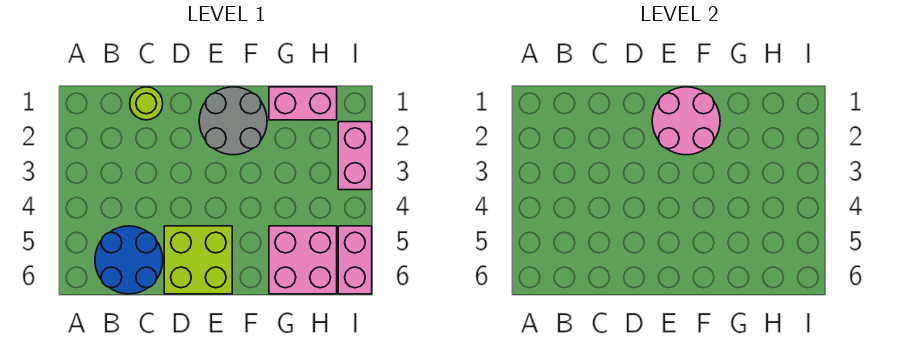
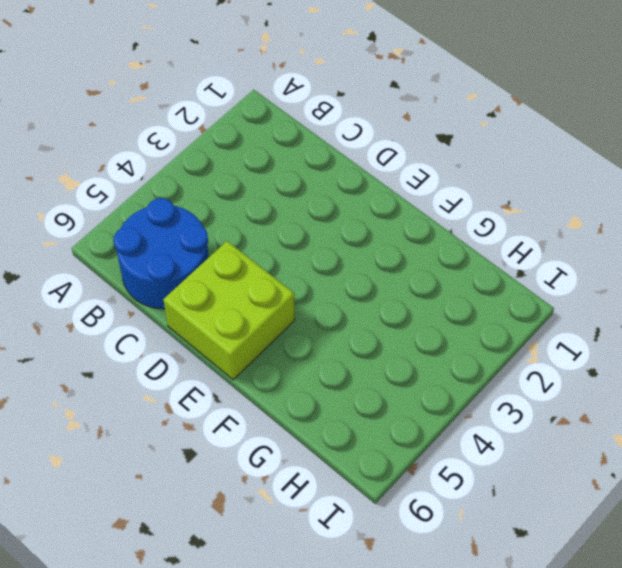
none -> lime 1x1 round brick [130,87,163,120]
none -> grey 2x2 round brick [199,87,267,155]

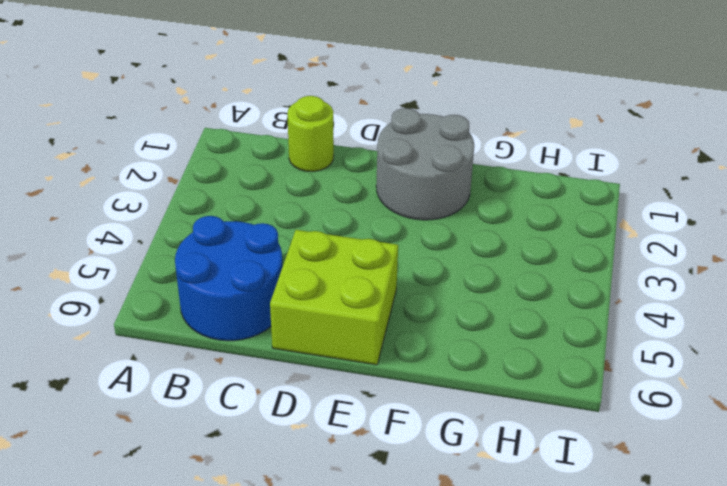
none -> pink 1x2 brick [269,87,337,120]
none -> pink 2x2 brick [269,226,337,294]

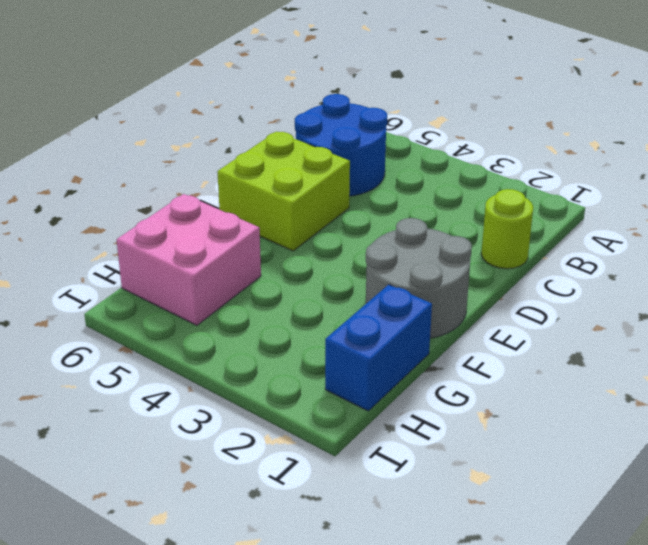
blue 1x2 brick [325,285,432,411] -> pink 1x2 brick [269,87,337,120]
none -> pink 1x2 brick [338,122,372,190]
none -> pink 1x2 brick [338,226,372,294]

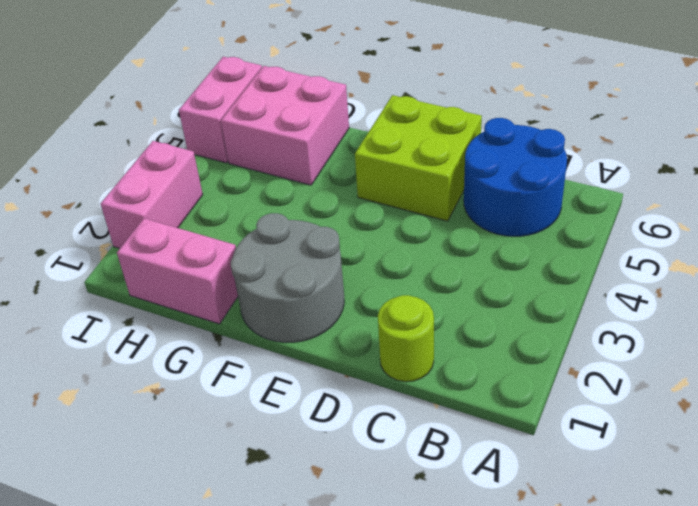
none -> pink 2x2 round brick [652,87,720,155]

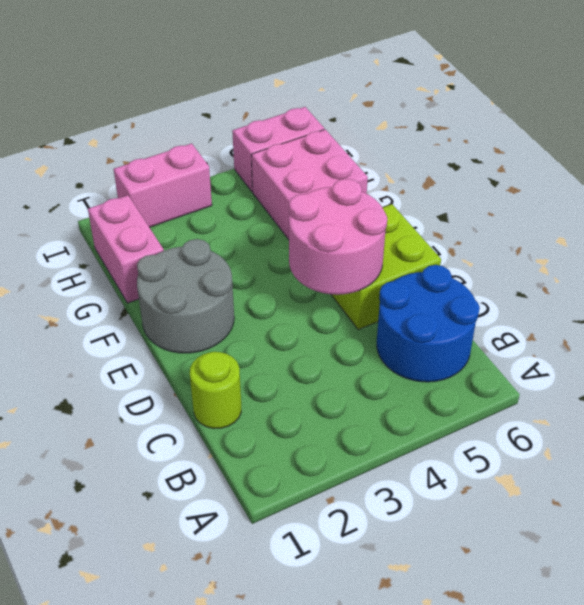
pink 2x2 round brick [289,179,387,295] -> pink 2x2 round brick moved to [652,87,720,155]

